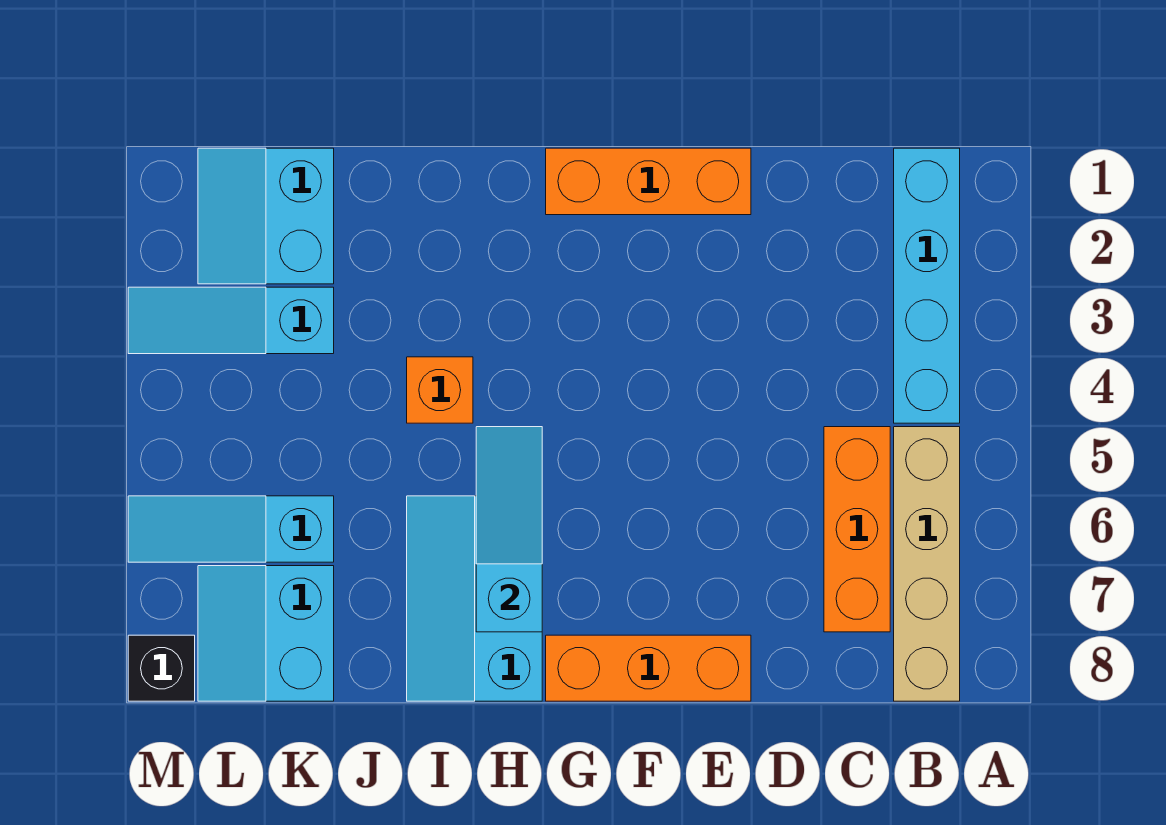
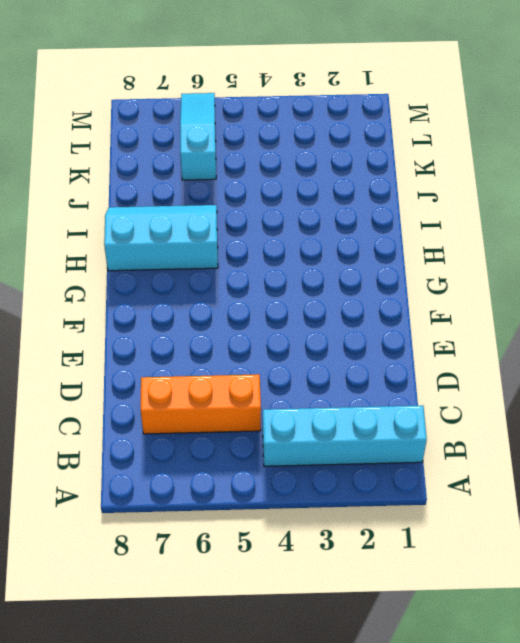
none -> tan 1x4 brick [894,427,960,701]
none -> orange 1x3 brick [546,148,751,215]
none -> orange 1x3 brick [546,635,751,701]

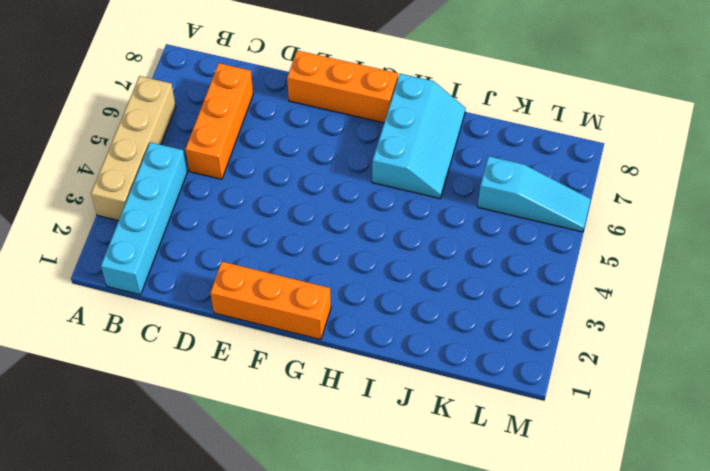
tan 1x4 brick [91,76,176,221] -> tan 1x4 brick moved to [894,427,960,701]
none -> orange 1x1 brick [407,357,473,423]
none -> cyan 2x2 slope [198,148,334,284]
none -> cyan 1x3 slope [128,287,334,354]

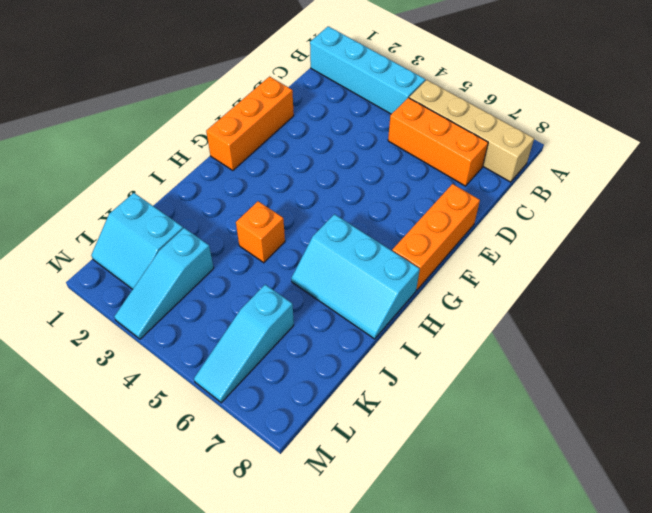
none -> cyan 2x2 slope [198,566,334,701]
none -> black 1x1 brick [128,635,195,701]
none -> cyan 1x3 slope [476,427,542,632]

